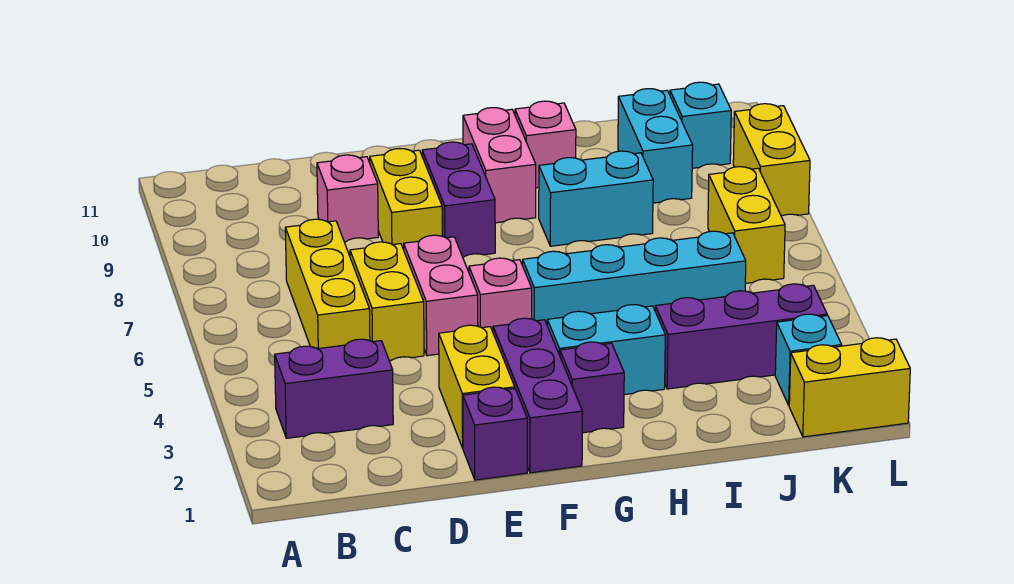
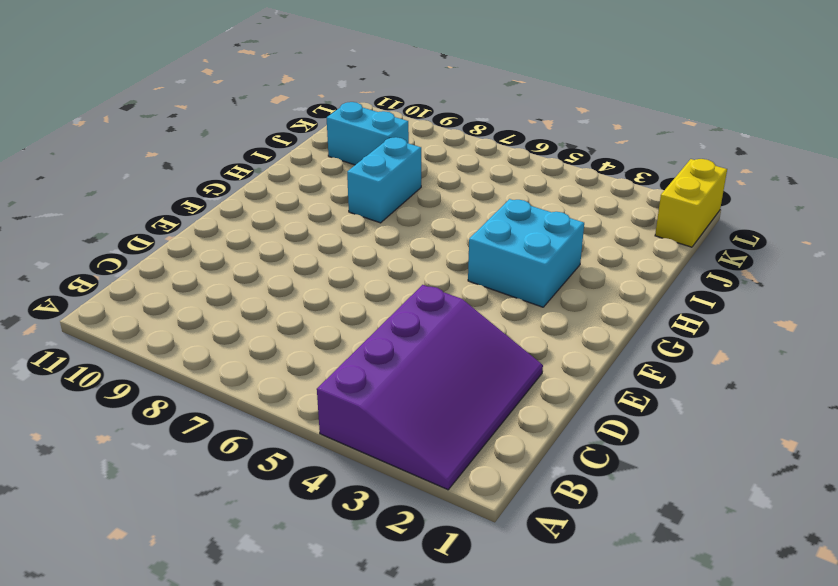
purple 3x4 slope [317,285,543,490] -> purple 1x2 brick [275,339,393,438]
cyan 2x2 brick [468,199,584,307] -> cyan 1x2 brick [547,305,665,395]
none -> yellow 1x3 brick [285,219,370,349]
none -> yellow 1x2 brick [350,242,424,360]
none -> pink 1x1 brick [317,155,378,242]

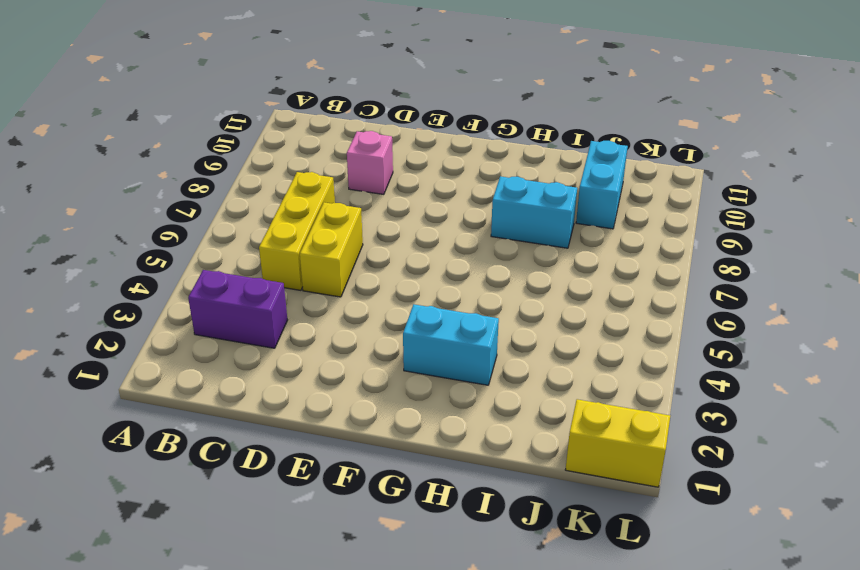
none -> purple 1x1 brick [463,387,527,480]
none -> yellow 1x2 brick [439,325,515,448]
none -> pink 1x2 brick [404,235,478,356]

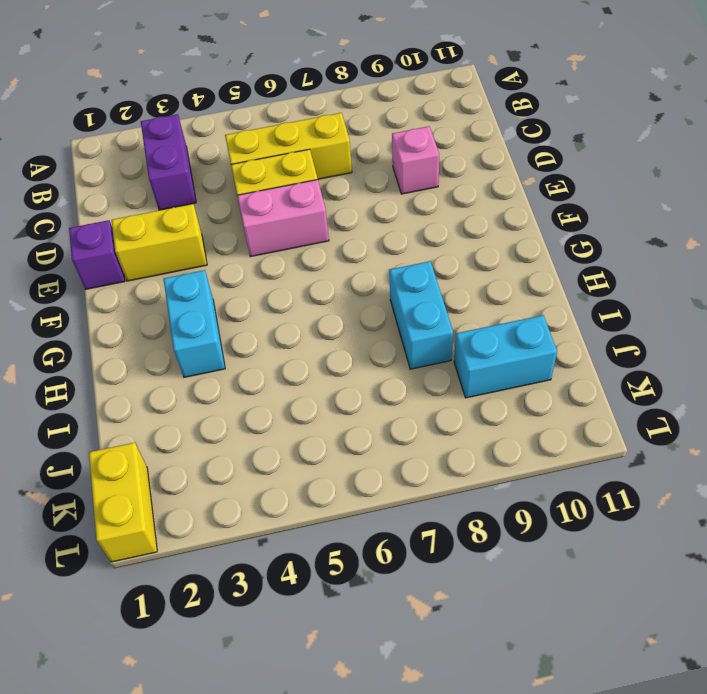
none -> yellow 1x2 brick [370,149,442,250]
none -> purple 1x3 brick [493,318,583,473]
none -> pink 1x1 brick [469,258,532,332]

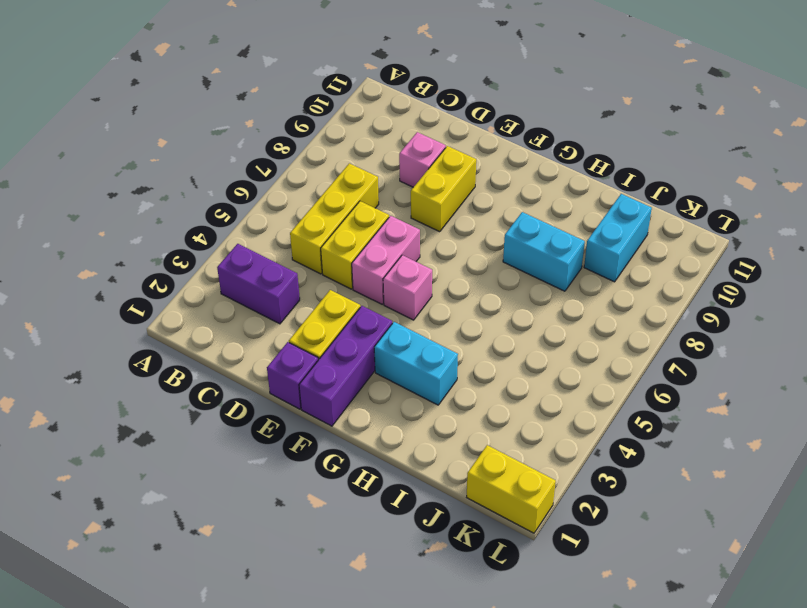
none -> purple 1x2 brick [422,142,495,257]
none -> purple 1x1 brick [560,342,624,433]
none -> cyan 1x4 brick [522,231,746,324]

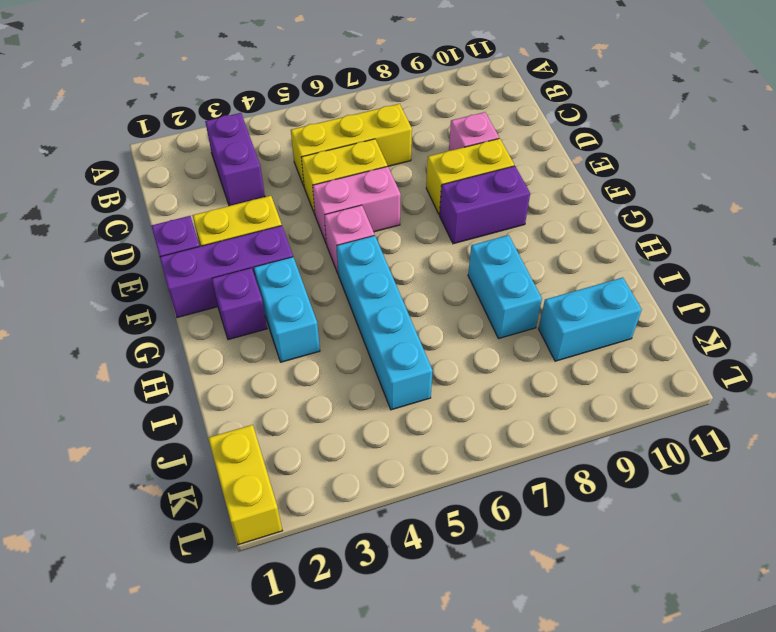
none -> pink 1x2 brick [463,108,536,223]
none -> pink 1x1 brick [515,101,576,188]
none -> purple 1x3 brick [655,284,827,389]

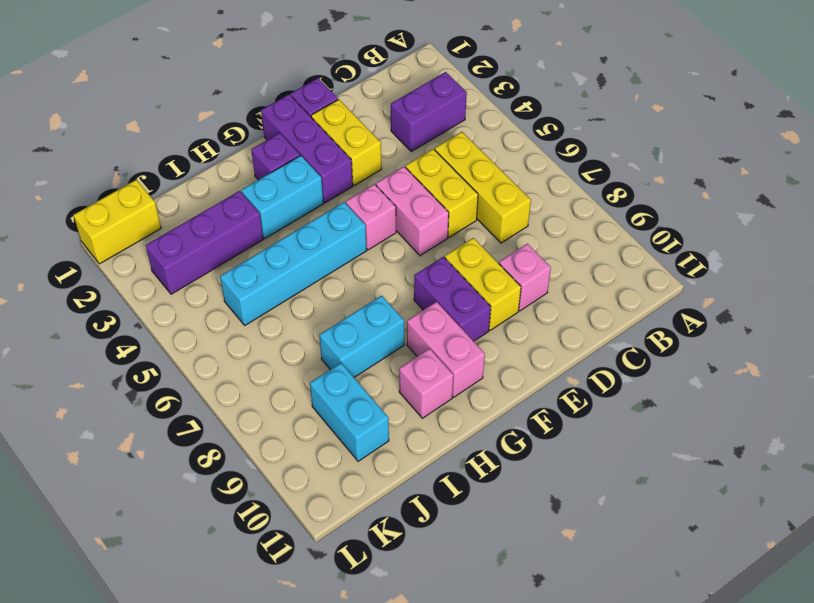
none -> cyan 1x1 brick [775,314,842,405]
none -> yellow 1x2 brick [708,167,785,283]
none -> cyan 1x1 brick [670,82,731,168]

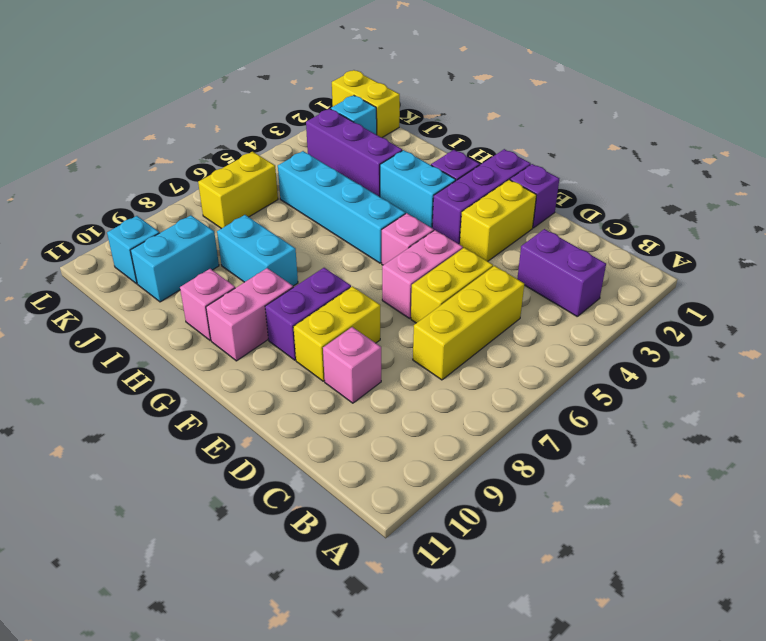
none -> yellow 1x2 brick [733,104,810,216]

